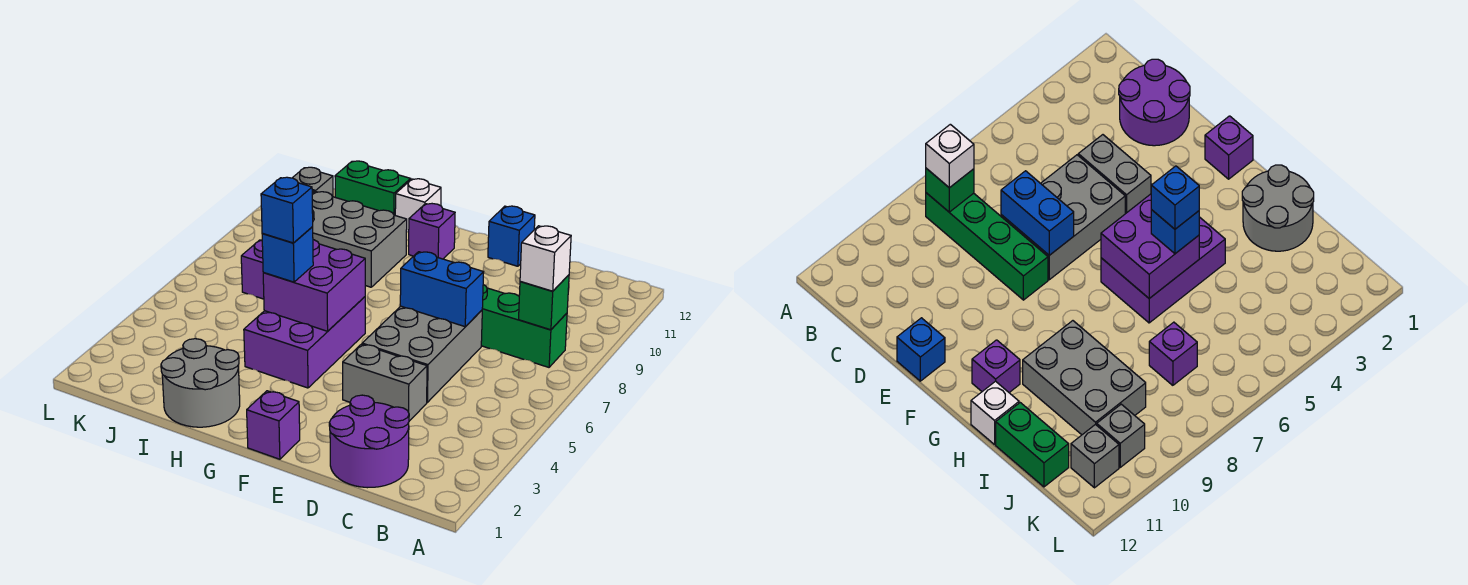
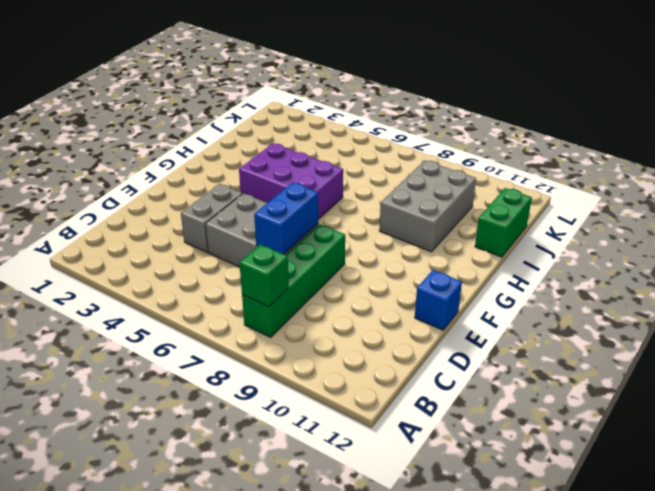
none -> purple 2x2 round brick [329,395,409,488]
none -> purple 1x1 brick [247,391,300,459]
none -> purple 1x1 brick [409,204,455,259]

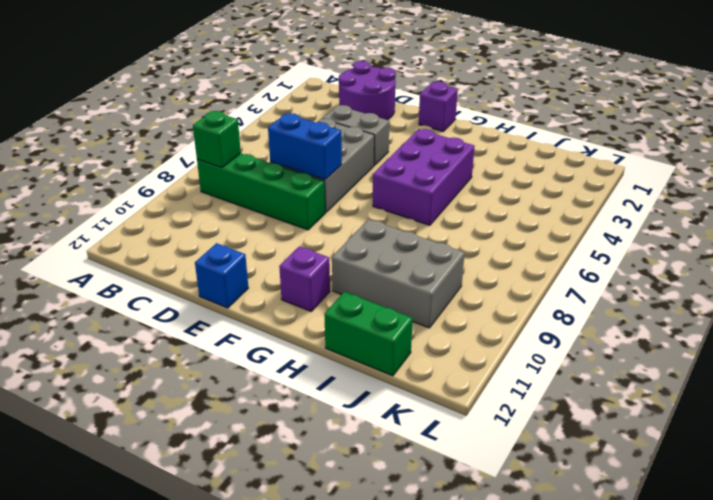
none -> grey 2x2 round brick [161,339,240,427]
none -> white 1x1 brick [395,179,441,233]
none -> purple 1x1 brick [241,240,264,299]

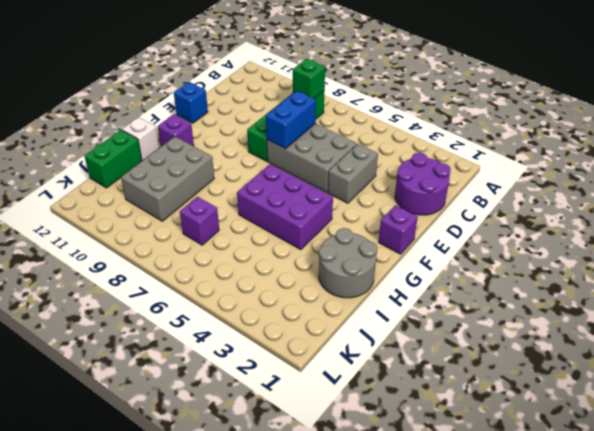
none -> grey 1x1 brick [1097,404,1145,467]
none -> grey 1x1 brick [293,167,333,197]
none -> purple 2x2 brick [263,240,365,331]

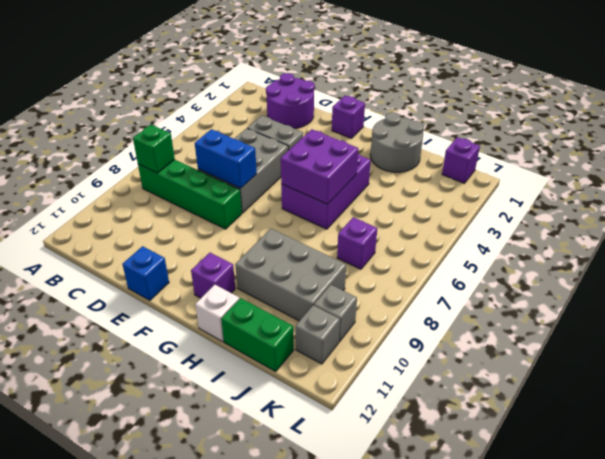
purple 1x1 brick [442,137,480,183] -> none
none -> white 1x1 brick [520,226,571,291]
none -> blue 1x1 brick [262,227,313,282]
none -> blue 1x1 brick [261,177,313,243]

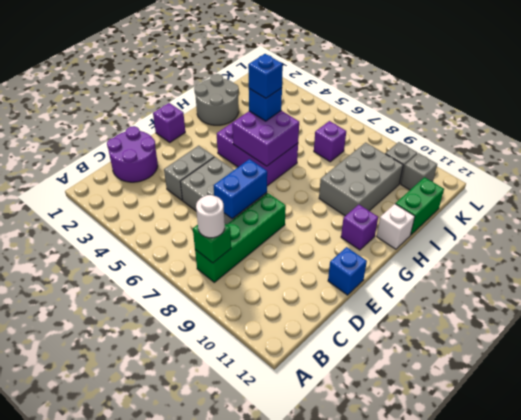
white 1x1 round brick [196,195,225,238] -> white 1x1 brick [520,226,571,291]

